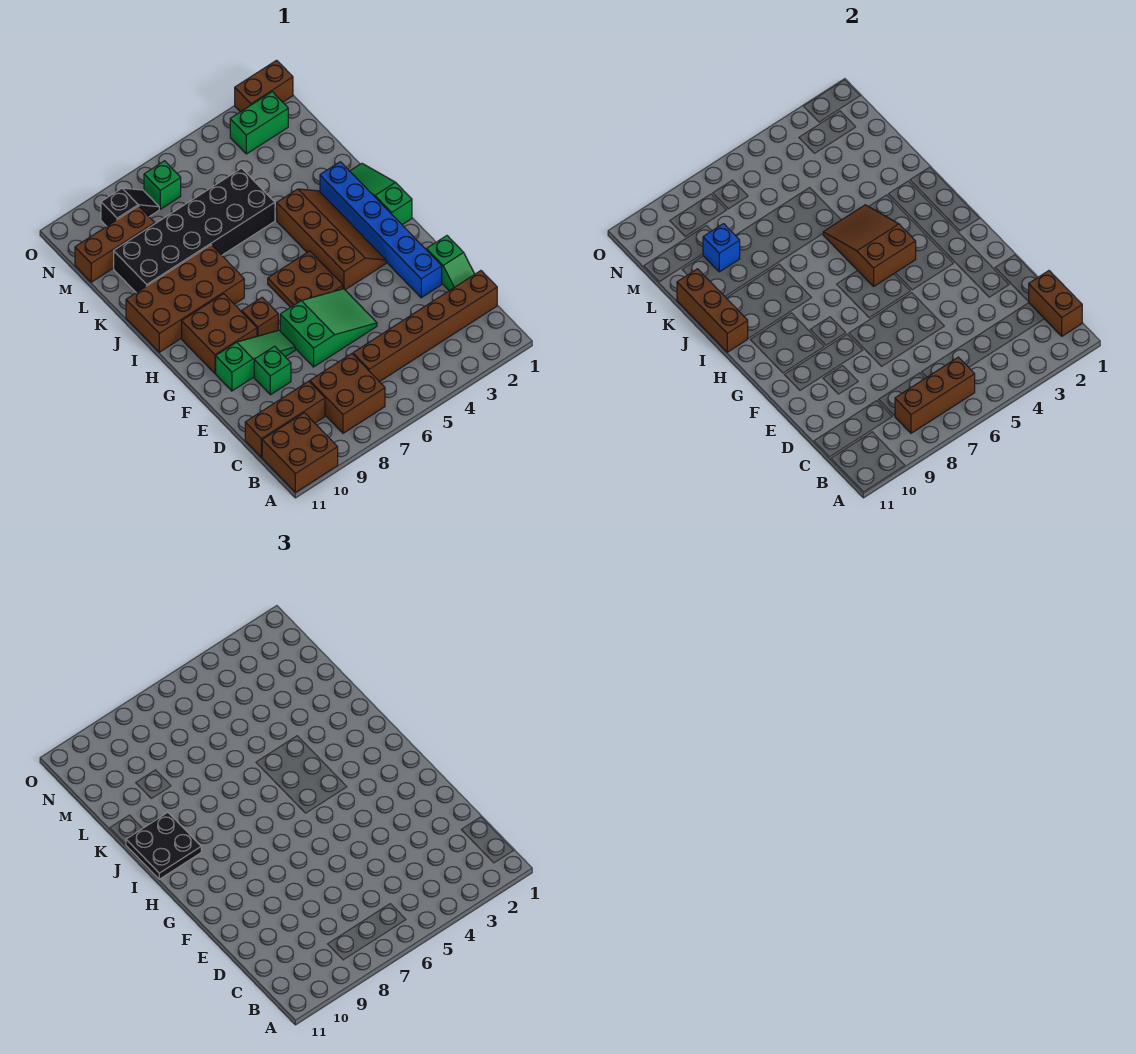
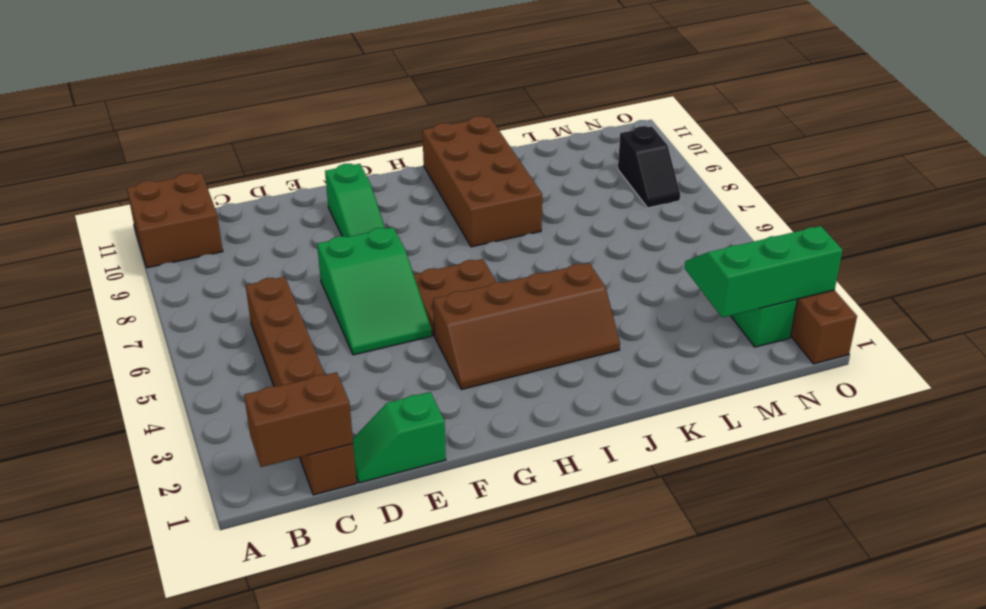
green 2x3 slope [685,226,843,318] -> none
none -> brown 2x2 brick [310,354,385,433]
none -> brown 1x3 brick [245,381,325,457]
none -> blue 1x6 brick [320,162,442,298]

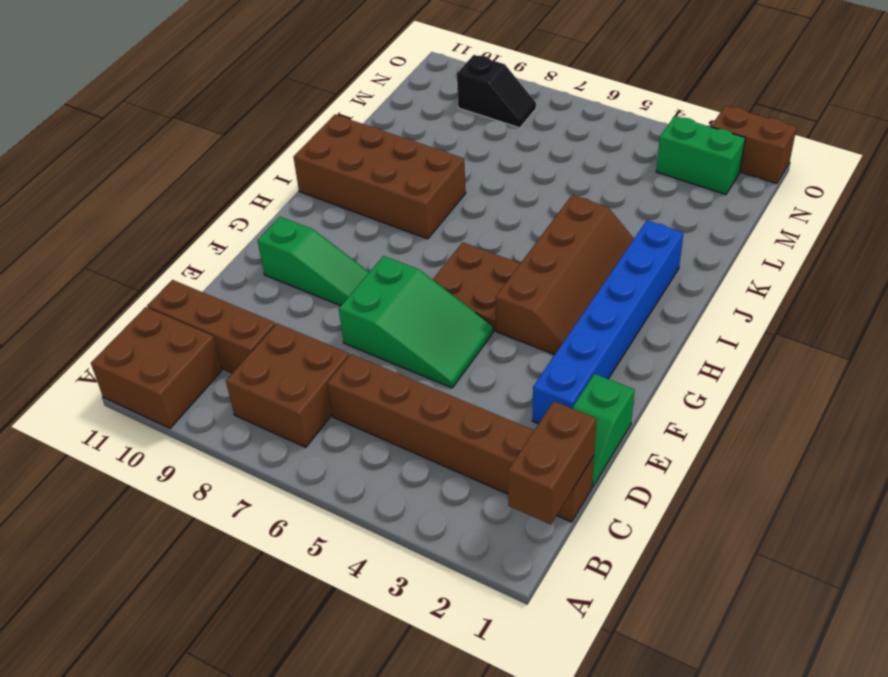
none -> green 1x1 brick [254,346,291,395]
none -> brown 1x1 brick [242,297,278,336]
none -> brown 2x2 brick [182,294,257,373]

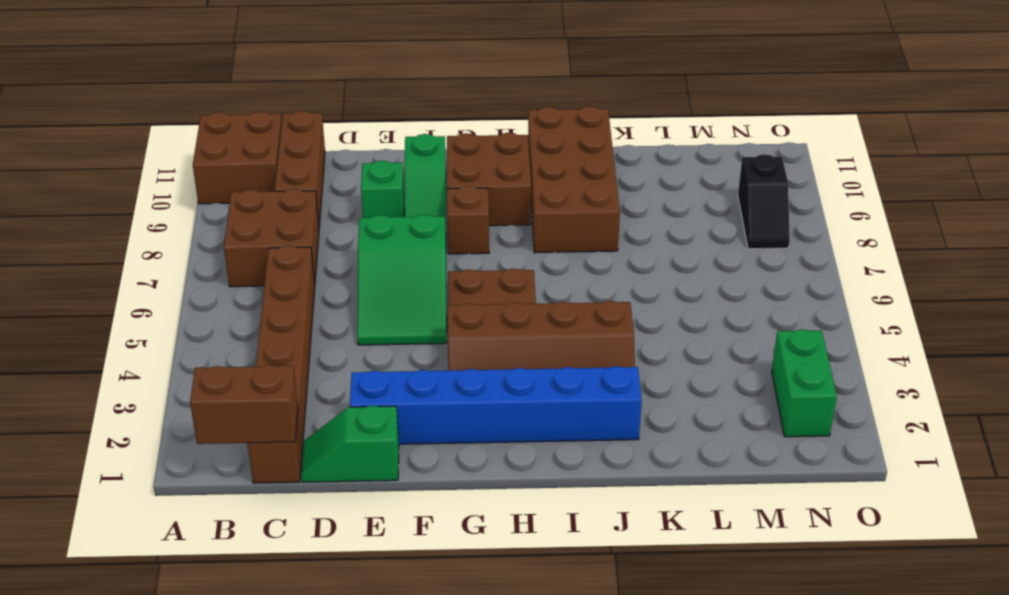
none -> green 1x3 slope [350,163,412,225]
none -> black 2x6 brick [114,168,275,293]
none -> brown 1x3 brick [75,206,155,282]

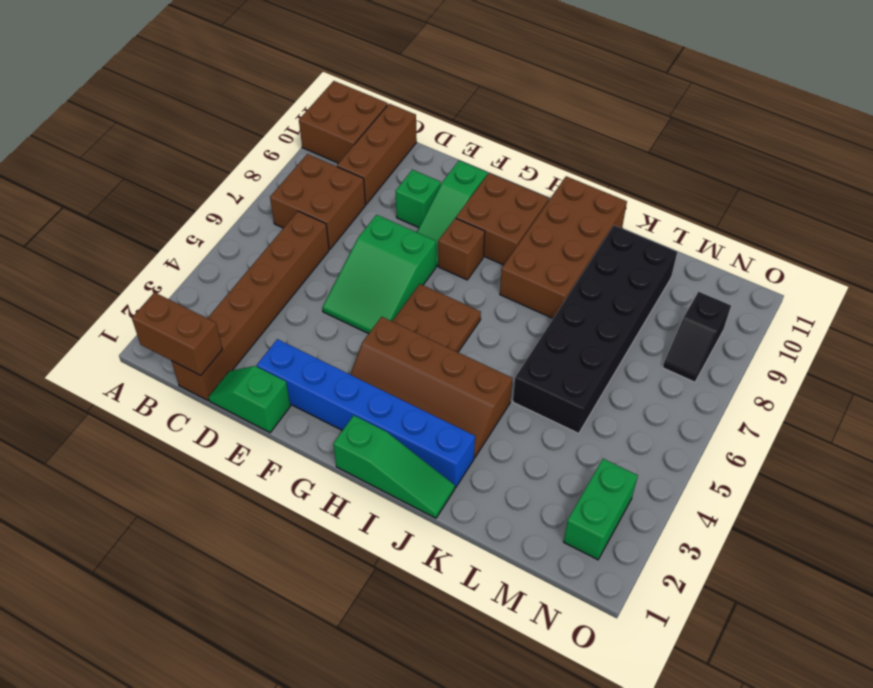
none -> brown 1x3 brick [75,206,155,282]
none -> green 1x1 brick [144,161,181,209]
none -> brown 1x2 brick [235,60,293,112]

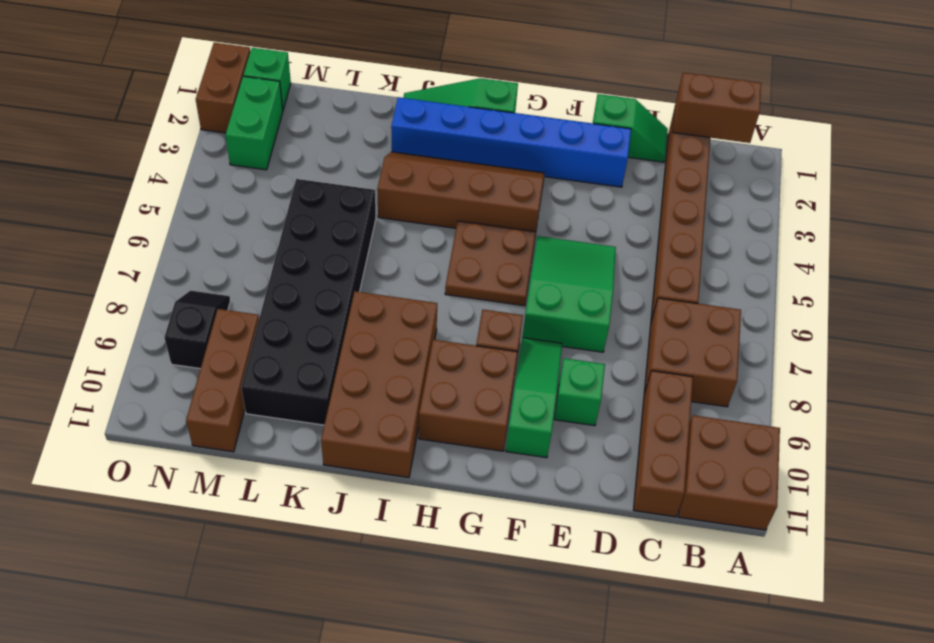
green 1x1 brick [244,48,291,110] -> green 1x1 brick moved to [144,161,181,209]
none -> brown 1x3 brick [895,357,975,433]
none -> brown 2x3 slope [823,205,916,286]
none -> brown 1x3 brick [677,269,748,352]

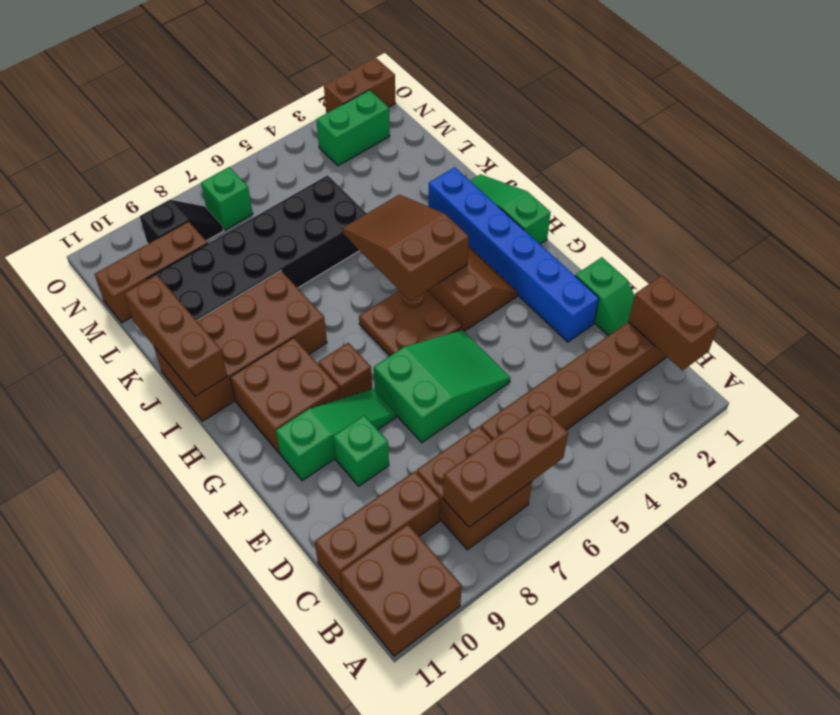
none -> blue 1x1 brick [703,224,740,272]
none -> black 2x2 plate [126,813,201,879]

